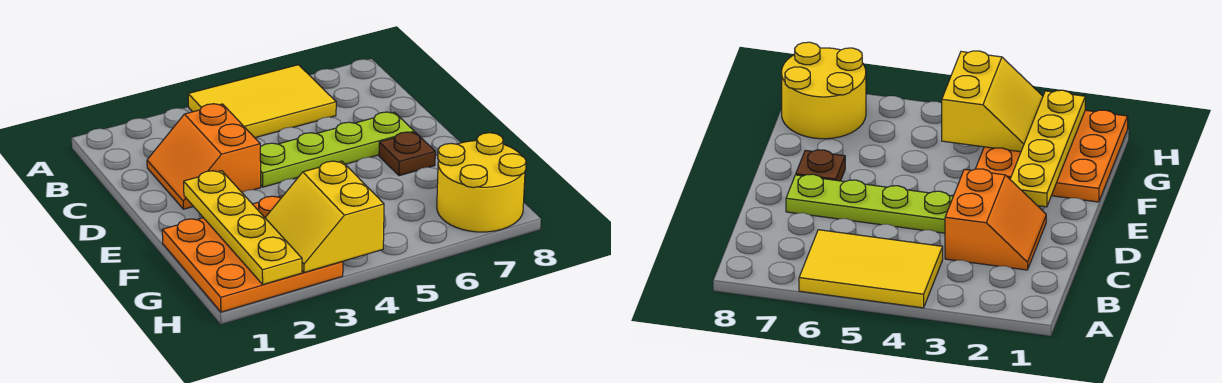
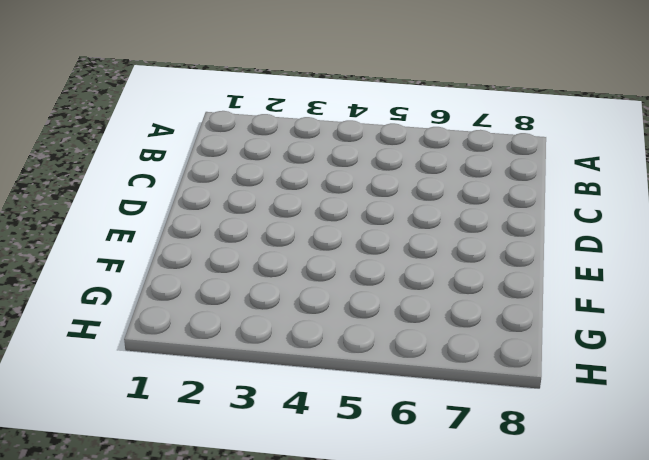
none -> yellow 2x3 tile [188,65,336,138]
none -> orange 2x2 slope [147,104,261,209]

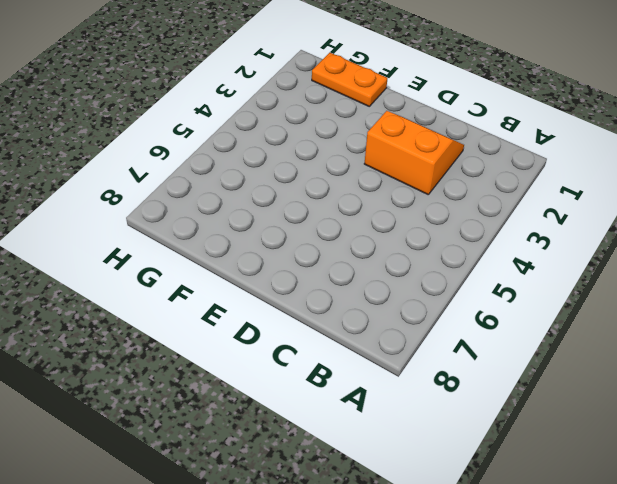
orange 1x2 plate [312,53,387,106] -> orange 3x3 plate [162,196,343,312]
none -> yellow 2x3 tile [188,65,336,138]
none -> lime 1x4 plate [260,112,414,187]

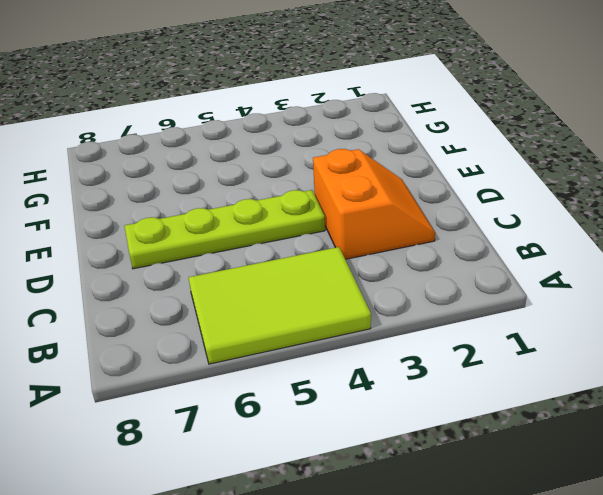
lime 2x3 tile [189,247,371,364] -> yellow 2x3 tile [188,65,336,138]
none -> brown 1x1 plate [379,132,435,176]
none -> orange 3x3 plate [162,196,343,312]

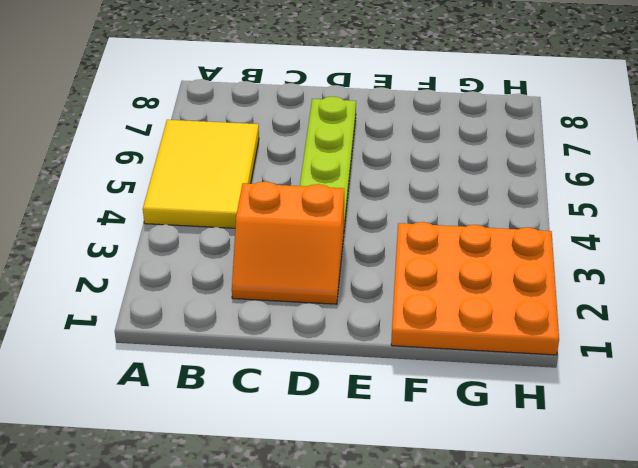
none -> brown 1x1 plate [379,132,435,176]
none -> yellow 2x2 round brick [437,133,526,232]

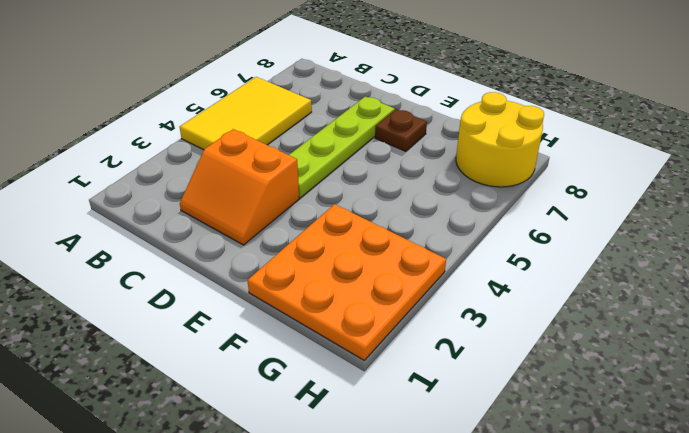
none -> yellow 1x4 plate [184,171,302,284]
none -> yellow 2x2 slope [265,161,384,272]

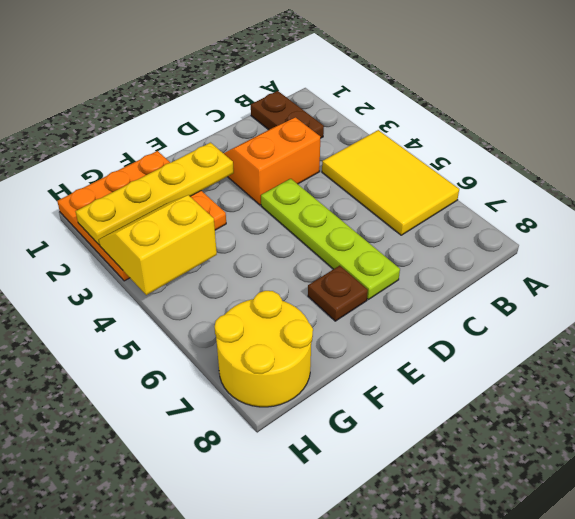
brown 1x2 plate [251,91,324,138] -> none

